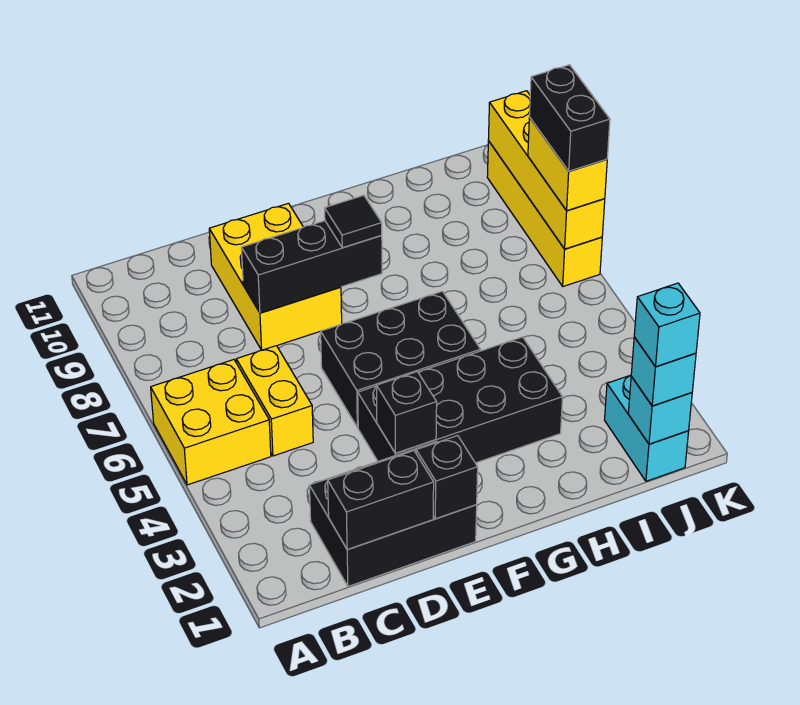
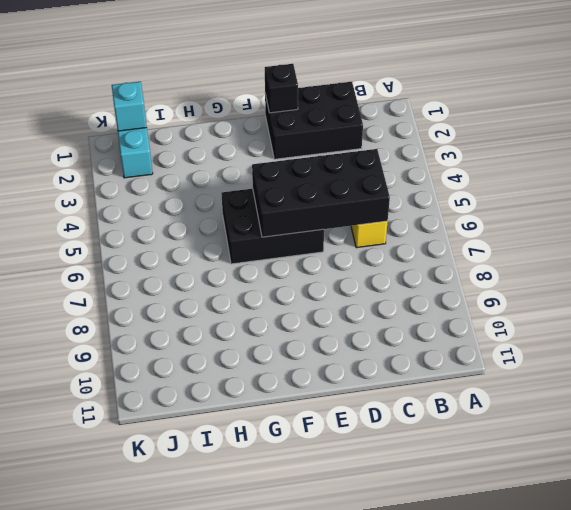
black 2x4 brick [252,149,390,237] -> black 2x4 brick moved to [358,337,563,463]
none -> yellow 2x2 brick [151,360,271,485]
none -> yellow 2x3 brick [209,203,342,350]
none -> yellow 1x4 brick [487,141,602,286]

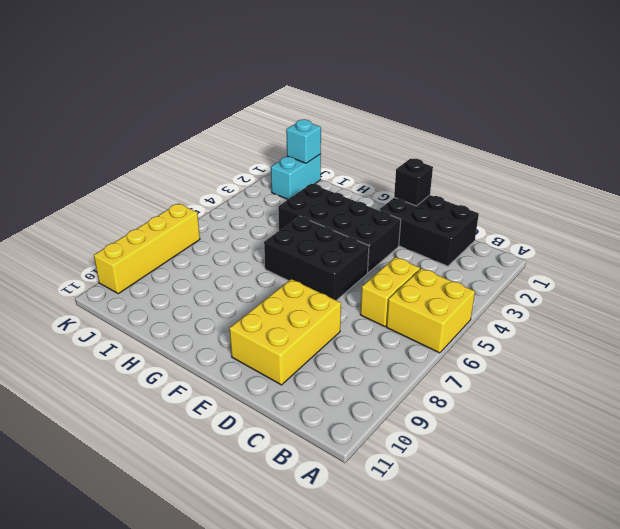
none -> black 1x2 brick [328,451,434,550]
none -> black 1x3 brick [241,221,382,313]
none -> black 1x1 brick [377,372,437,453]

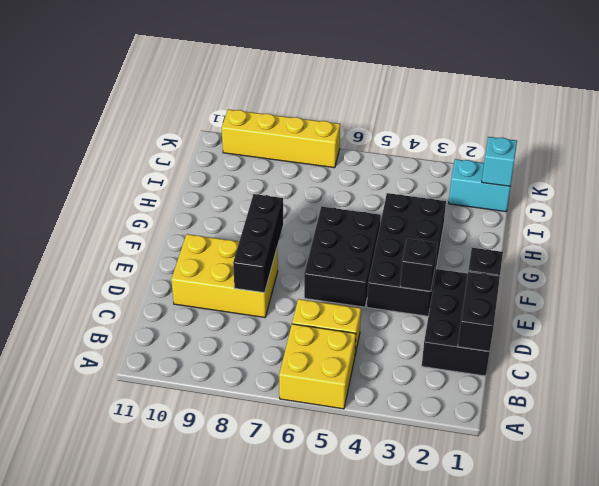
none -> yellow 1x4 brick [488,91,605,249]
none -> black 1x1 tile [325,195,382,248]
none -> cyan 1x1 brick [631,337,696,406]

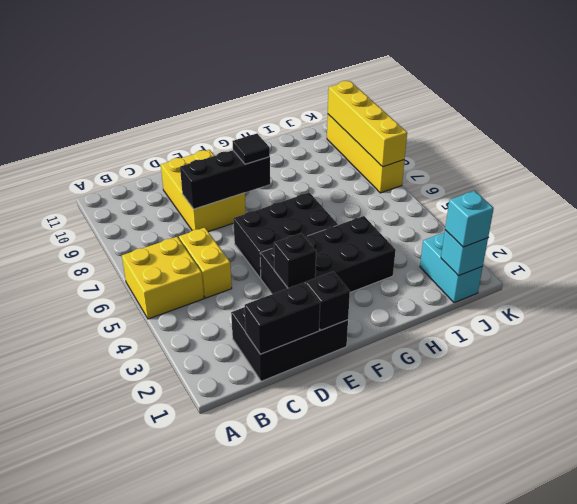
none -> yellow 1x2 brick [528,117,607,211]
none -> cyan 1x1 brick [634,283,700,367]
none -> black 1x2 brick [529,65,610,171]

